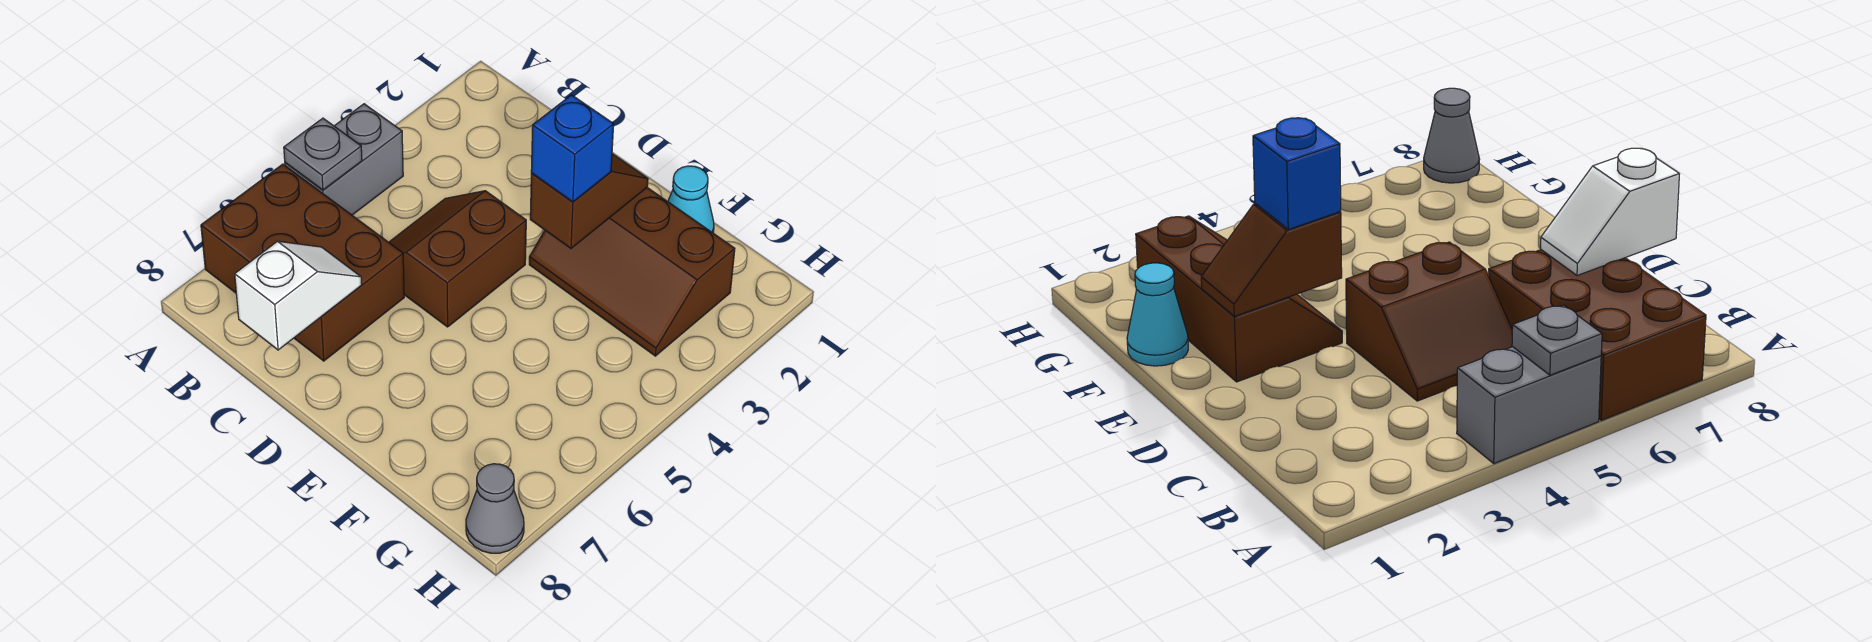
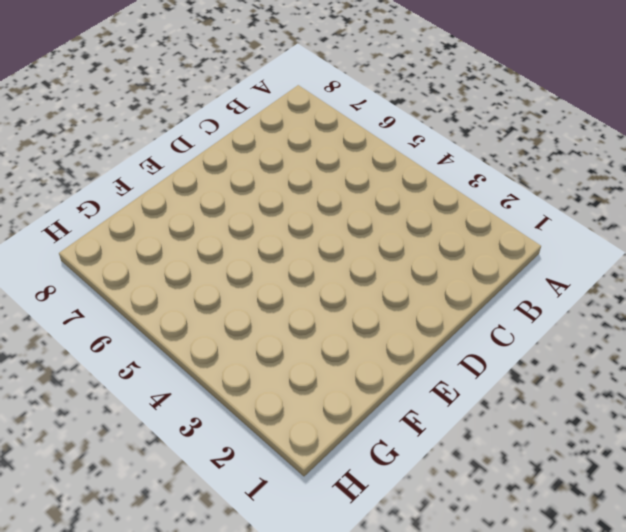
none -> grey 1x2 brick [285,104,403,215]
none -> brown 2x3 brick [201,164,404,361]

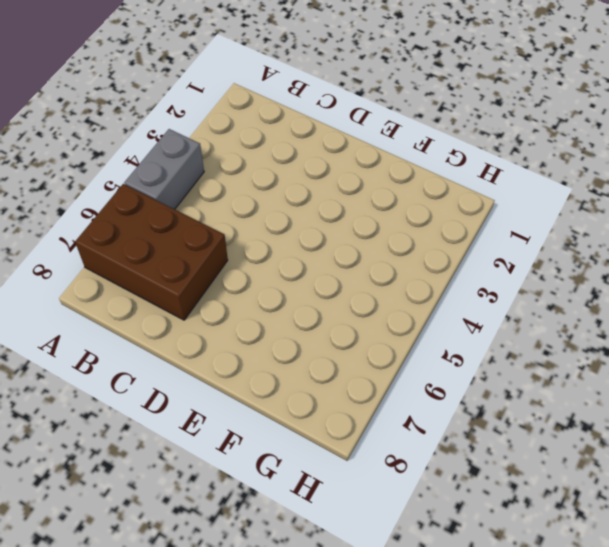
none -> brown 2x2 slope [389,191,526,327]
none -> brown 2x3 slope [529,188,735,356]

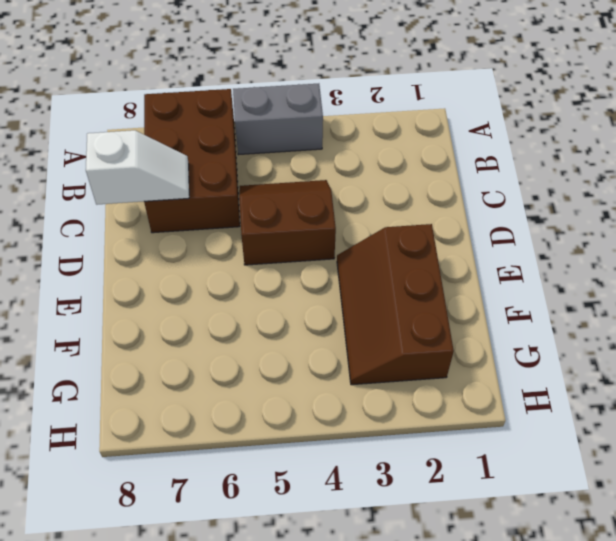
none -> cyan 1x1 cone [668,166,714,233]
none -> grey 1x1 cone [466,464,524,553]

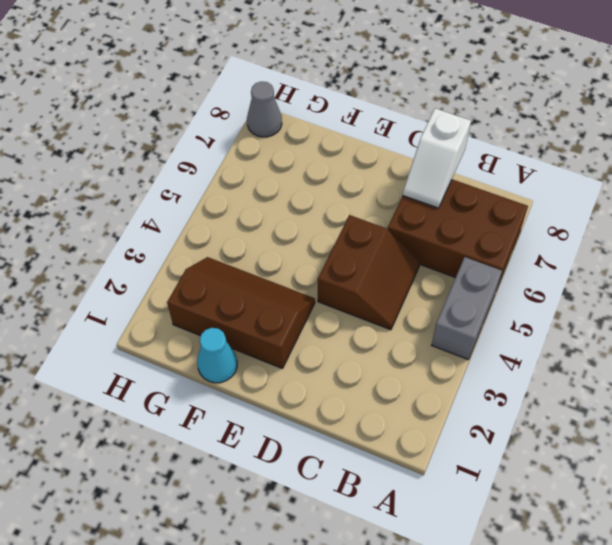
none -> grey 1x1 plate [284,118,362,190]
none -> brown 1x2 slope [530,154,648,248]

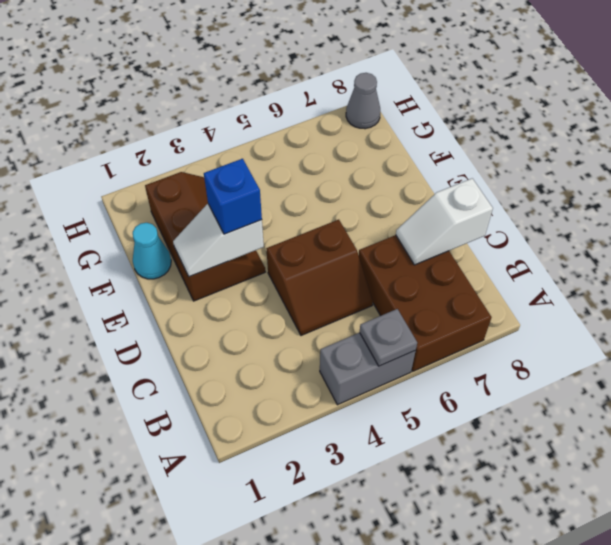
white 1x2 slope [173,204,264,277] -> brown 1x2 slope [530,154,648,248]

